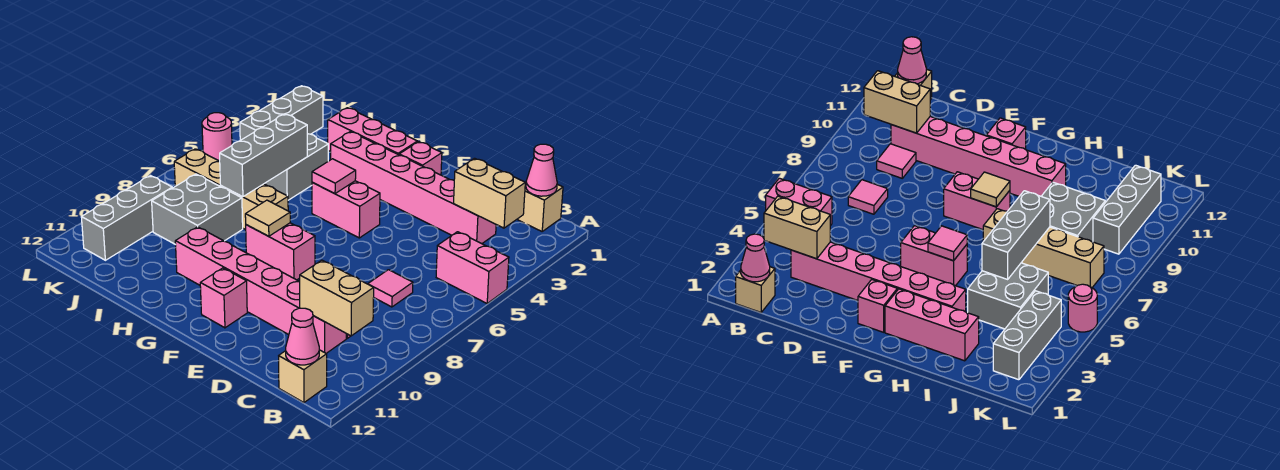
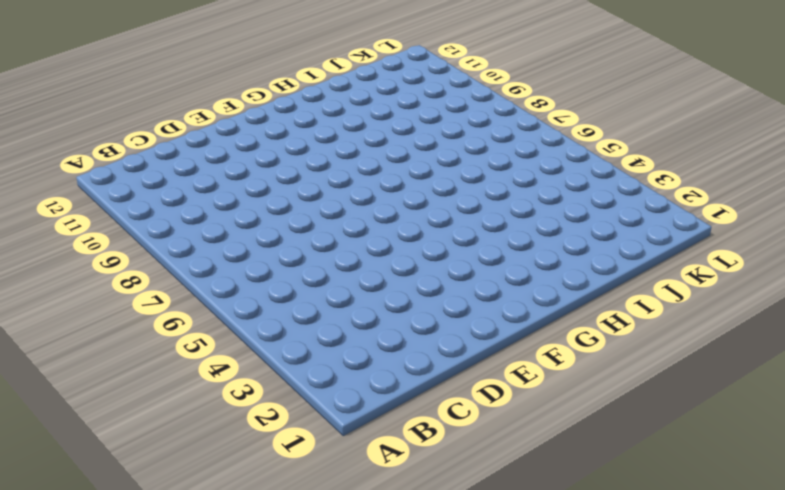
none -> pink 1x2 brick [436,232,509,303]
none -> tan 1x1 brick [518,184,563,231]
none -> tan 1x1 brick [279,350,327,403]

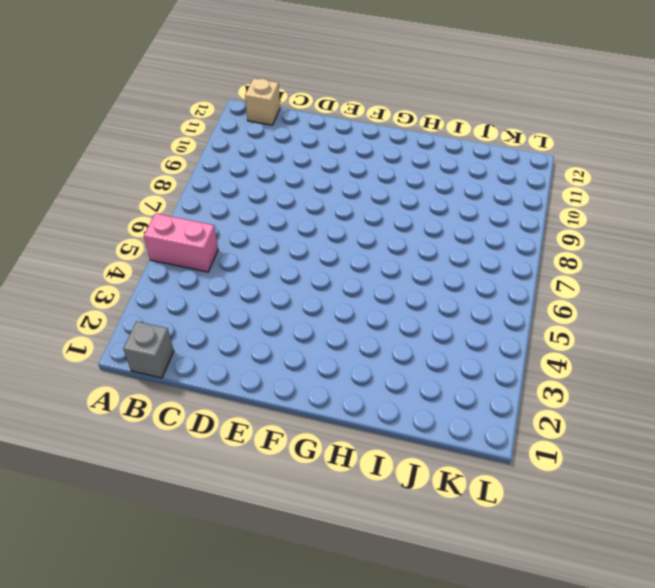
grey 1x1 brick [123,321,174,378] -> tan 1x1 brick [518,184,563,231]
none -> pink 1x6 brick [331,132,496,244]
none -> pink 1x1 tile [368,270,413,307]
none -> pink 1x1 tile [877,144,916,178]

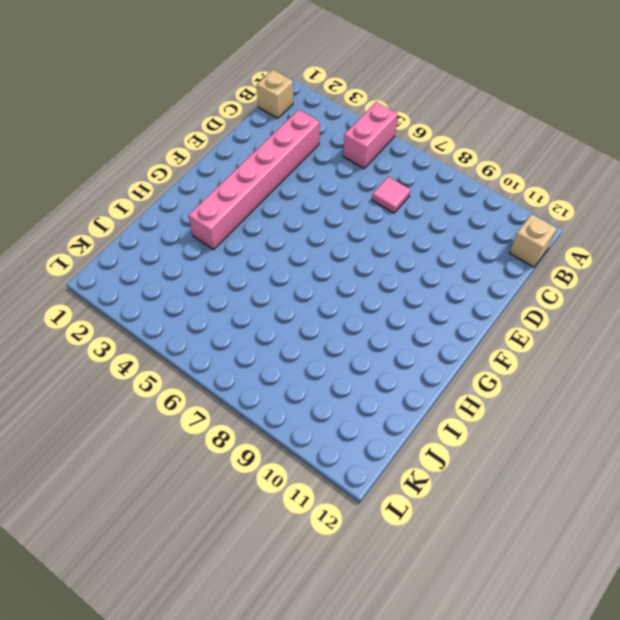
none -> pink 1x1 tile [877,144,916,178]
none -> pink 1x6 brick [175,227,346,353]
none -> pink 1x1 brick [399,142,442,175]

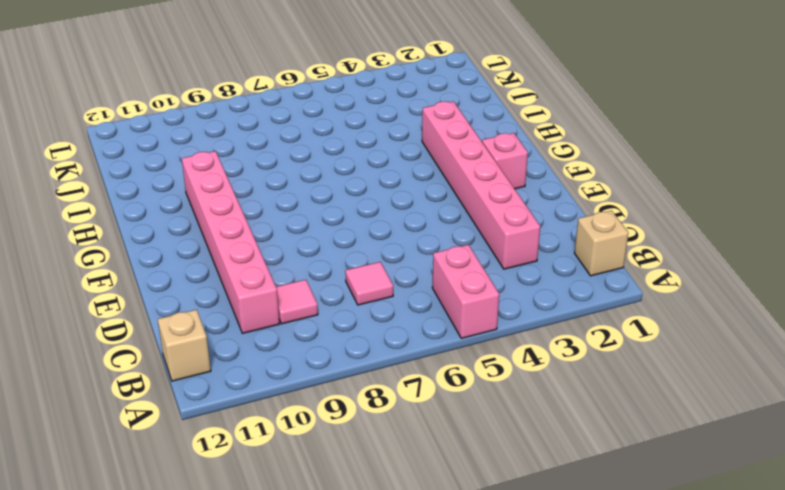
none -> pink 1x2 brick [312,181,380,238]
none -> pink 1x2 brick [246,223,315,280]
none -> pink 1x1 brick [200,268,247,328]

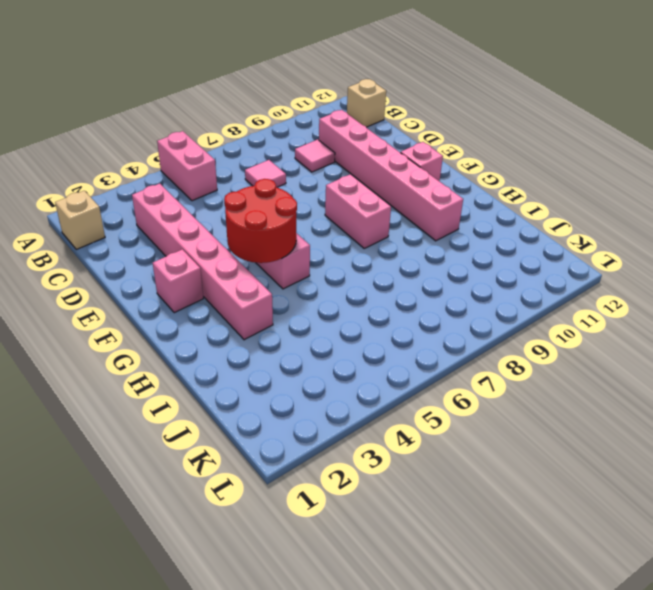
red 2x2 round brick [224,179,297,263] -> pink 1x1 tile [312,159,356,194]
none -> pink 1x3 brick [328,108,417,155]
none -> tan 1x4 brick [174,149,288,230]
none -> grey 2x2 brick [264,134,328,200]

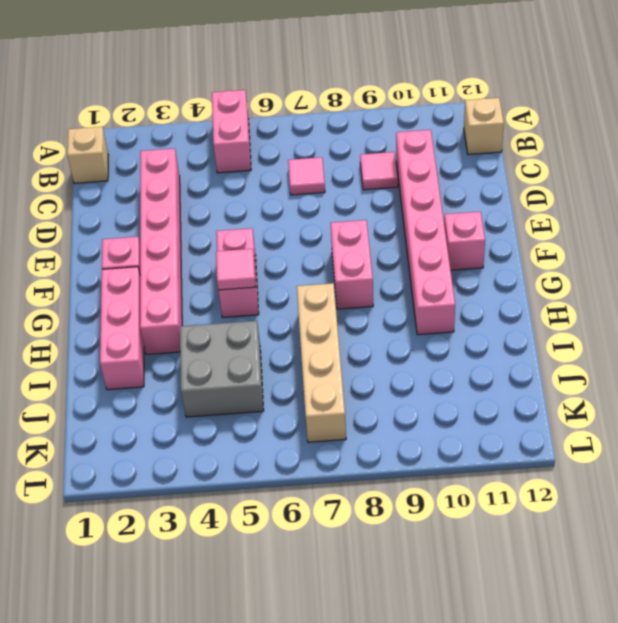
none -> grey 2x2 brick [152,174,243,245]
none -> grey 1x3 brick [240,86,323,140]
none -> grey 1x3 brick [81,176,172,260]

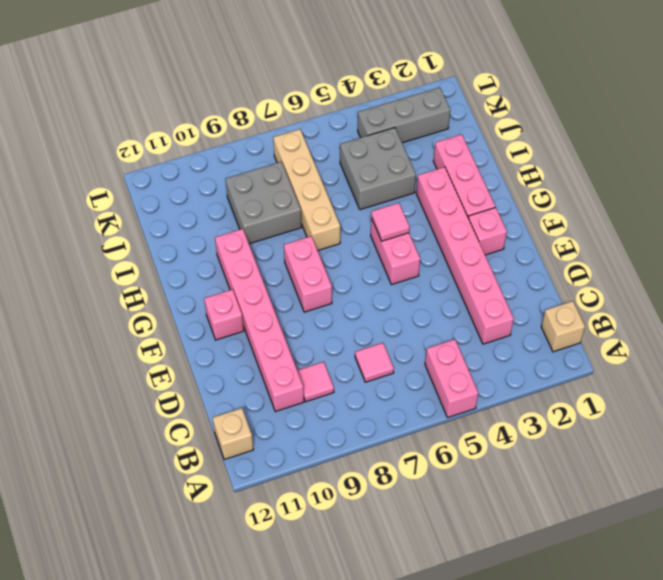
none -> grey 1x3 brick [81,176,172,260]
none -> pink 1x1 round brick [202,113,232,161]
none -> pink 1x1 cone [526,144,557,196]

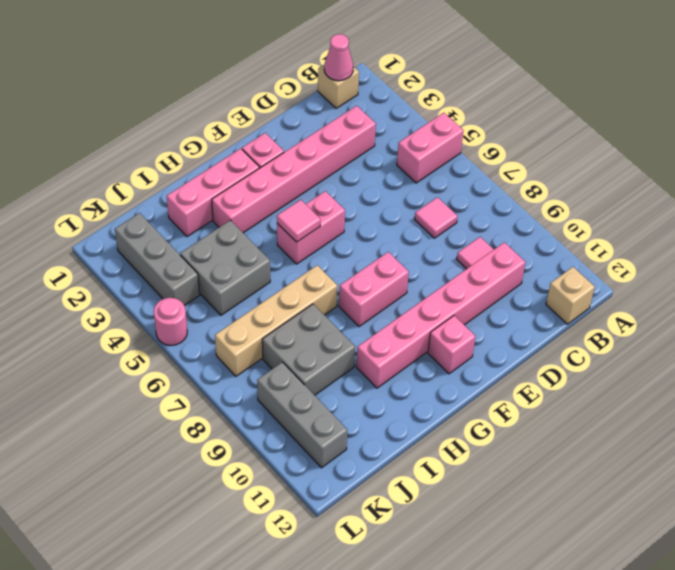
none -> tan 1x2 brick [454,158,525,228]
none -> tan 1x2 brick [299,260,374,336]
none -> pink 1x1 cone [286,308,319,365]

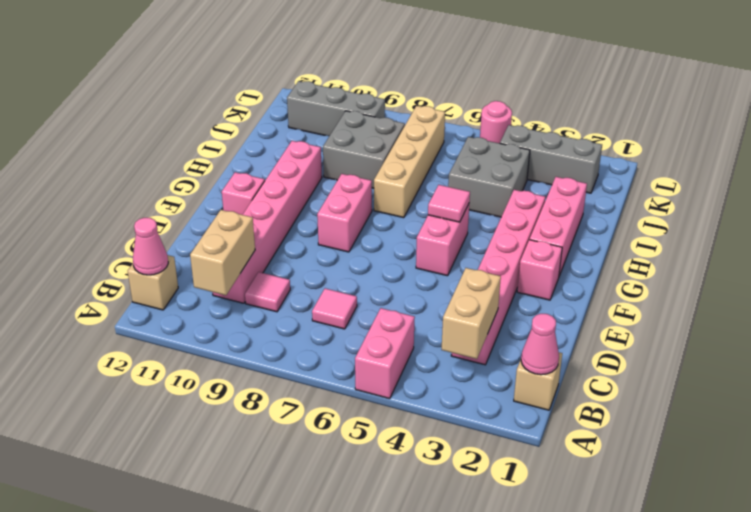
none -> tan 1x1 tile [245,200,290,236]
none -> grey 1x3 brick [220,114,307,197]

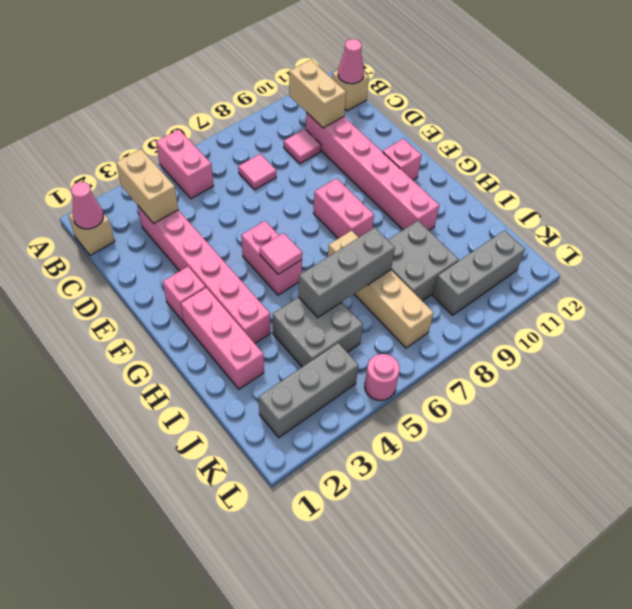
none -> tan 1x1 tile [245,200,290,236]

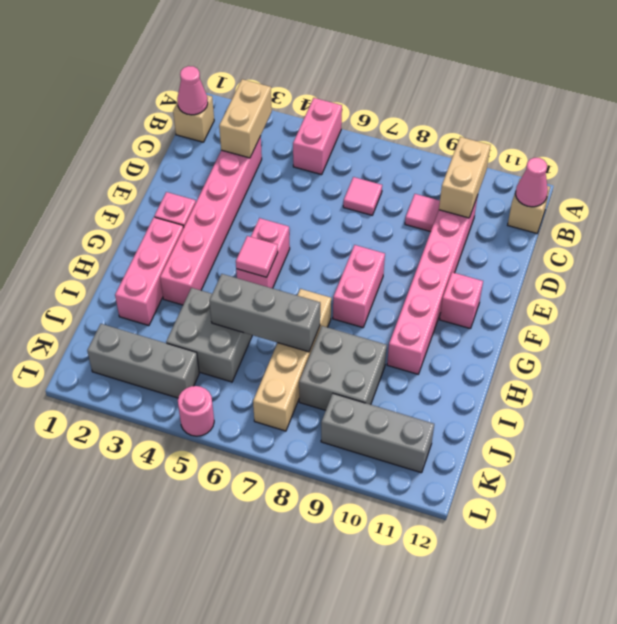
none -> tan 1x1 tile [245,200,290,236]

